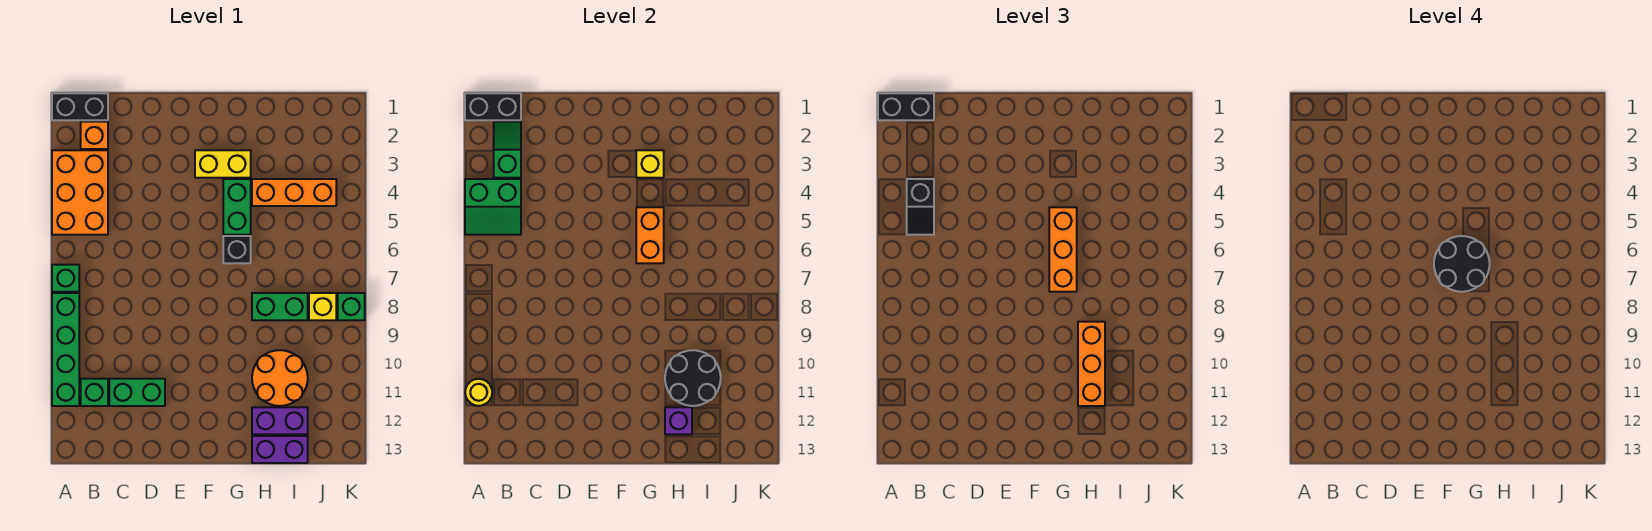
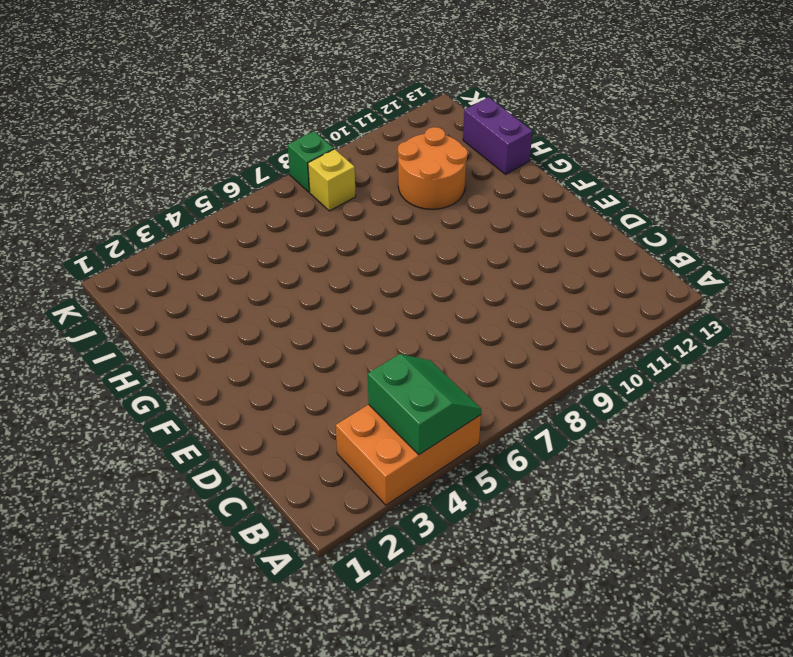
none -> black 1x2 brick [52,93,108,120]
none -> green 1x1 brick [52,265,79,292]
none -> green 1x4 brick [52,293,79,406]
none -> orange 1x1 brick [81,122,108,149]

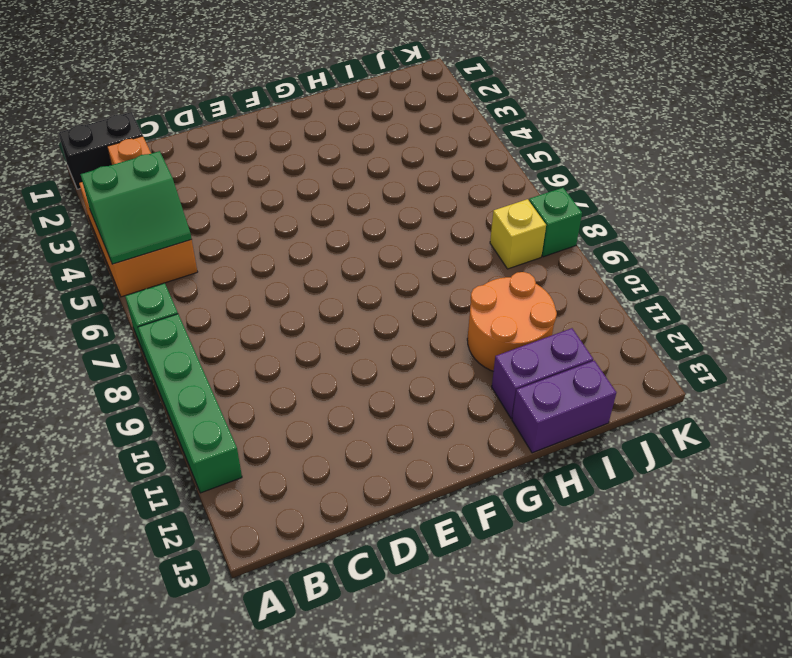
none -> green 1x1 brick [81,379,108,406]
none -> green 1x2 brick [109,379,165,406]
none -> yellow 1x2 brick [195,150,251,178]
none -> green 1x2 brick [223,179,251,235]

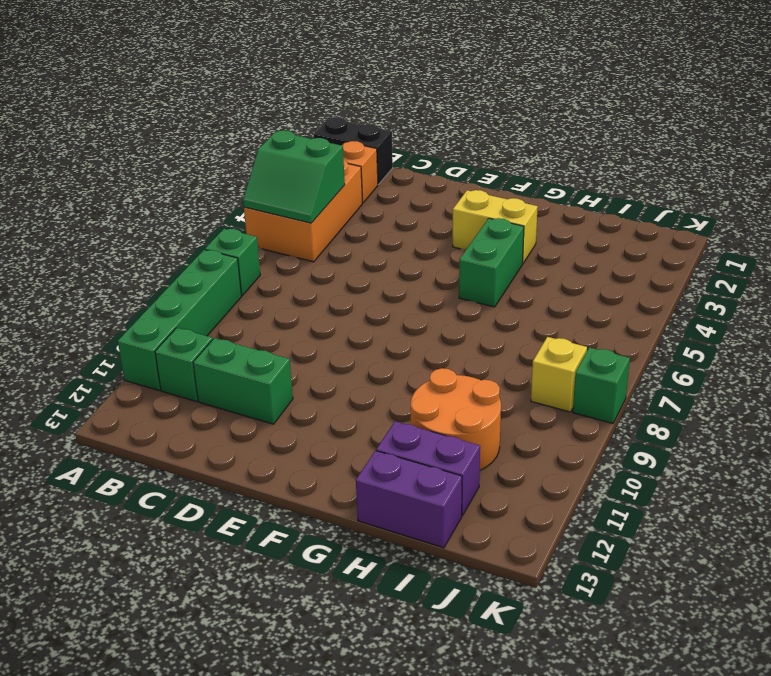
none -> black 1x1 brick [223,236,251,263]
none -> orange 1x3 brick [252,179,336,206]
none -> green 1x2 brick [252,293,308,320]
none -> black 1x2 brick [465,93,521,120]

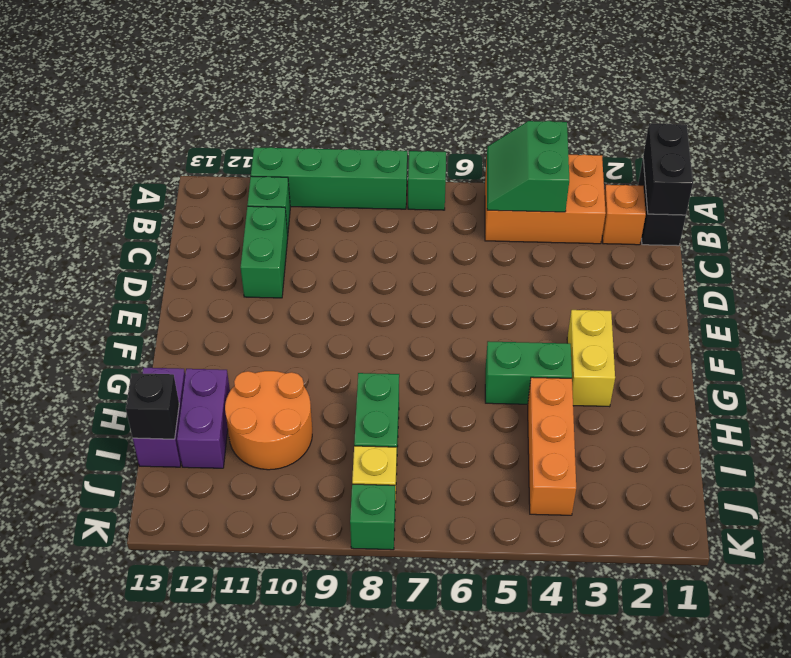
black 1x1 brick [126,373,179,439] -> black 1x1 brick moved to [223,236,251,263]
none -> yellow 1x1 round brick [465,379,492,406]
none -> green 1x2 slope [494,122,521,178]
none -> yellow 1x1 brick [636,150,664,178]
none -> orange 1x2 brick [636,207,664,263]

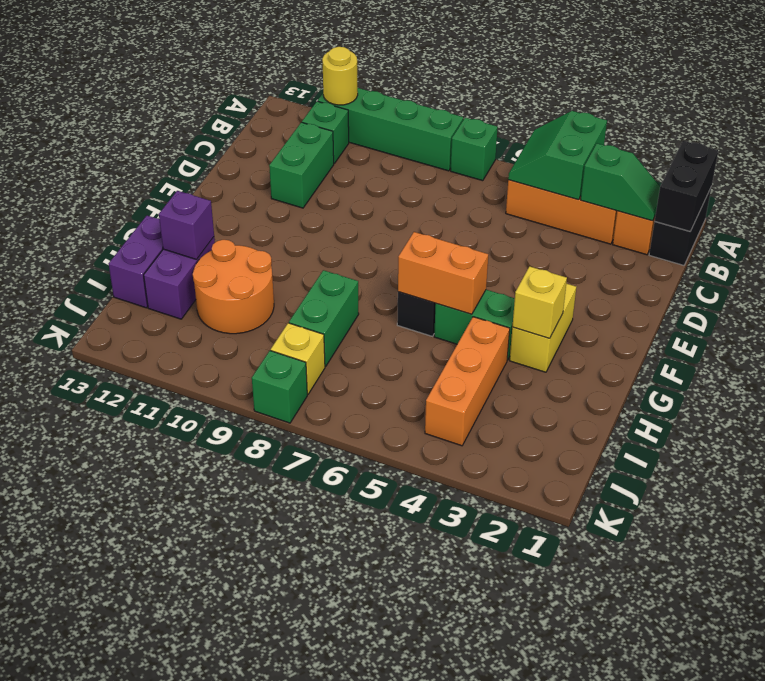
none -> black 2x2 round brick [665,350,721,406]
none -> black 1x2 brick [878,93,934,120]
none -> black 1x2 slope [907,179,934,235]
none -> orange 1x3 brick [1049,207,1077,292]

